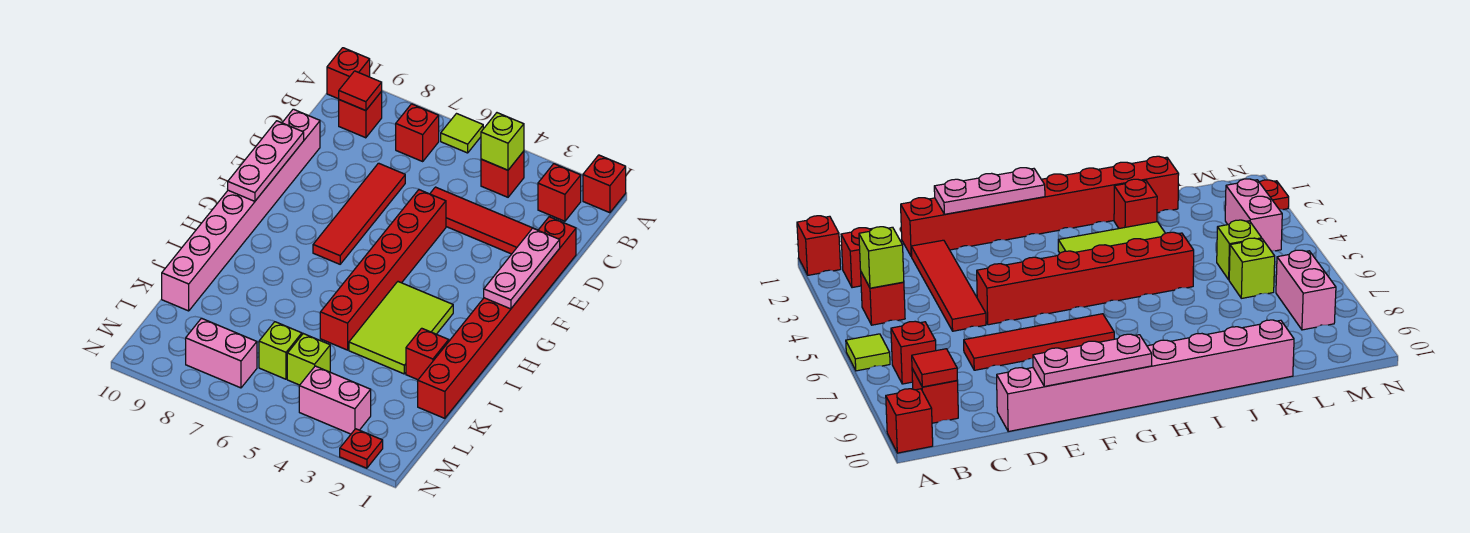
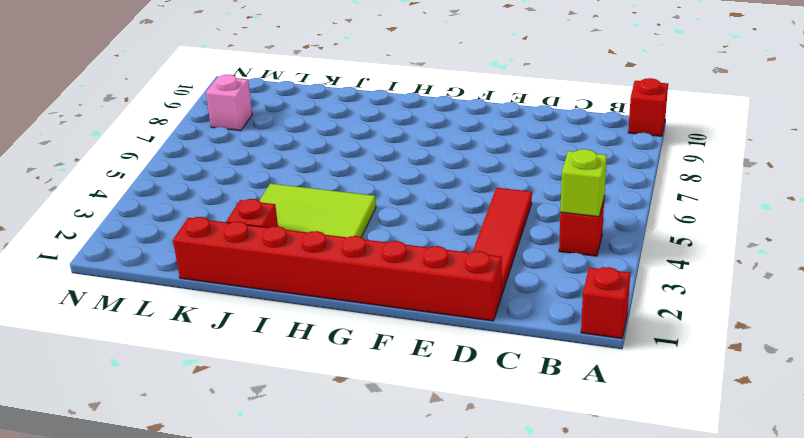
pink 1x1 brick [206,75,252,131] -> pink 1x2 brick [186,318,257,388]
none -> lime 1x1 tile [441,114,483,153]
none -> red 1x1 brick [538,164,581,221]
none -> red 1x1 brick [396,104,439,161]

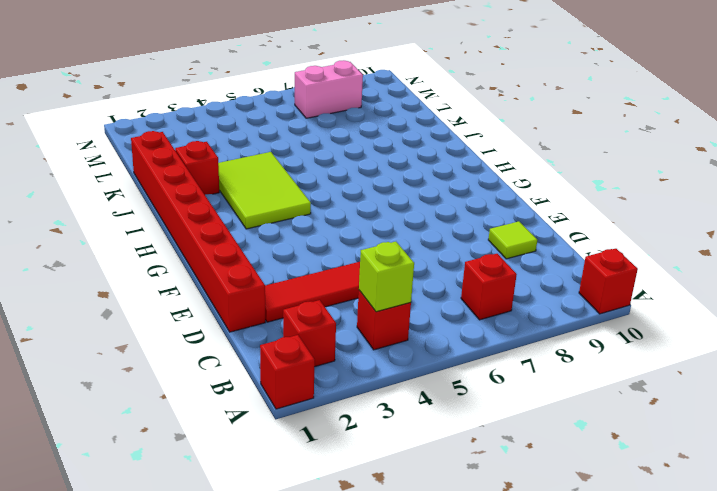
lime 1x1 tile [488,221,537,259] -> lime 1x1 tile moved to [441,114,483,153]
none -> red 1x1 brick [339,92,382,138]
none -> red 1x4 tile [313,163,405,264]
none -> pink 1x8 brick [162,109,320,311]

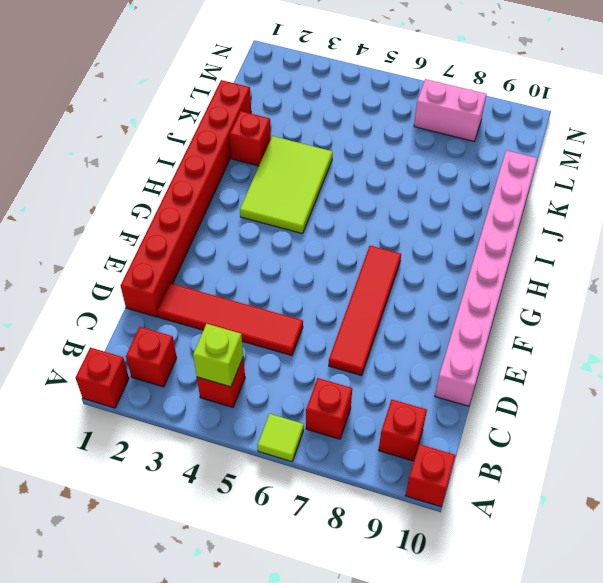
none -> red 1x6 brick [320,190,446,350]
none -> lime 1x1 brick [287,334,330,385]
none -> lime 1x1 brick [259,322,302,379]

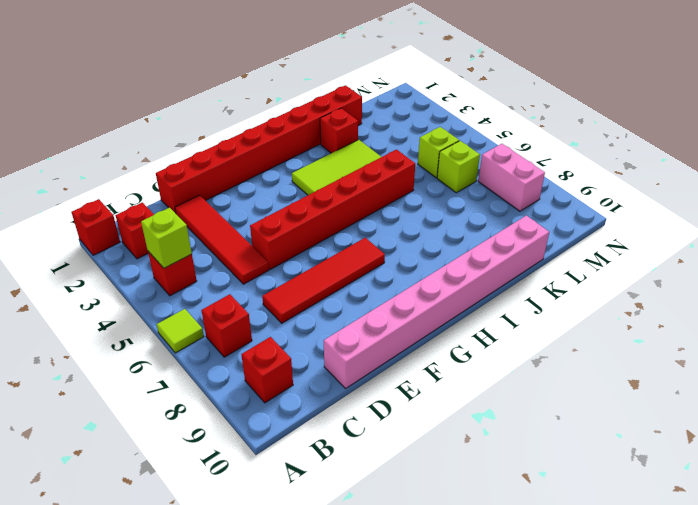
none -> red 1x1 brick [327,48,370,99]
none -> pink 1x2 brick [299,366,371,434]
none -> red 1x1 plate [340,429,383,468]

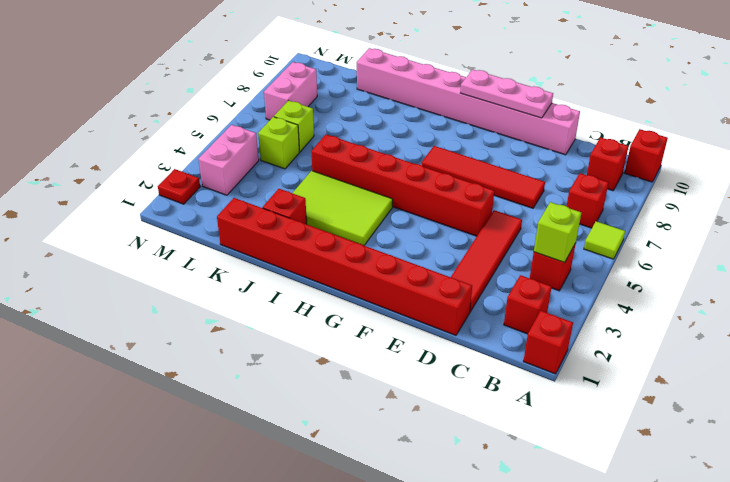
none -> red 1x1 tile [339,71,382,111]
none -> pink 1x3 plate [484,228,560,309]

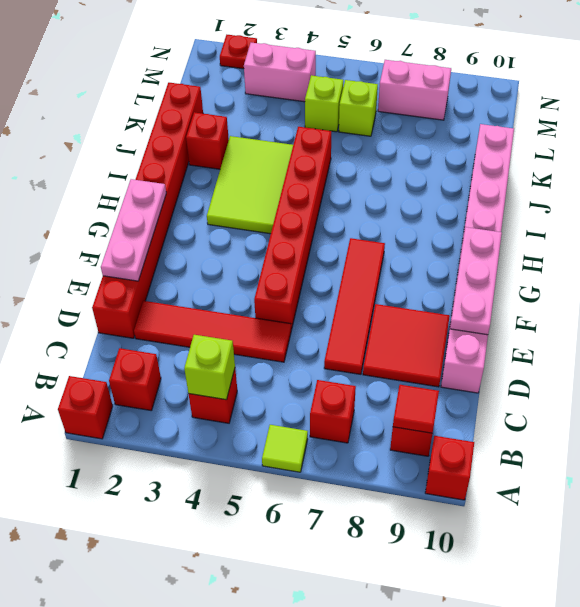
red 2x2 tile [363,304,450,387] -> none

